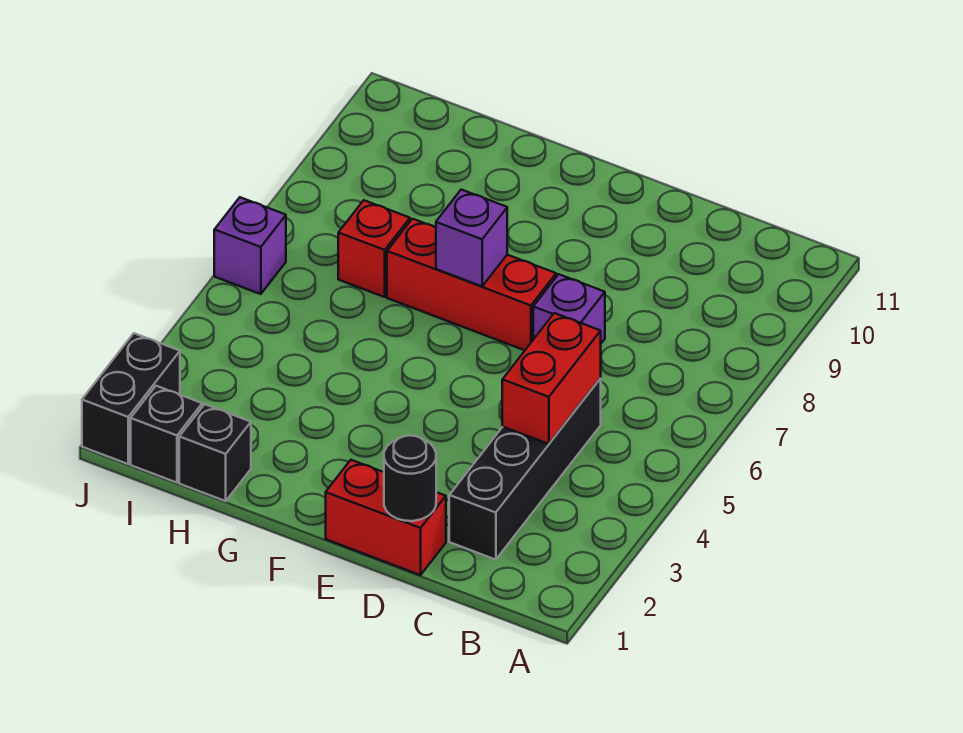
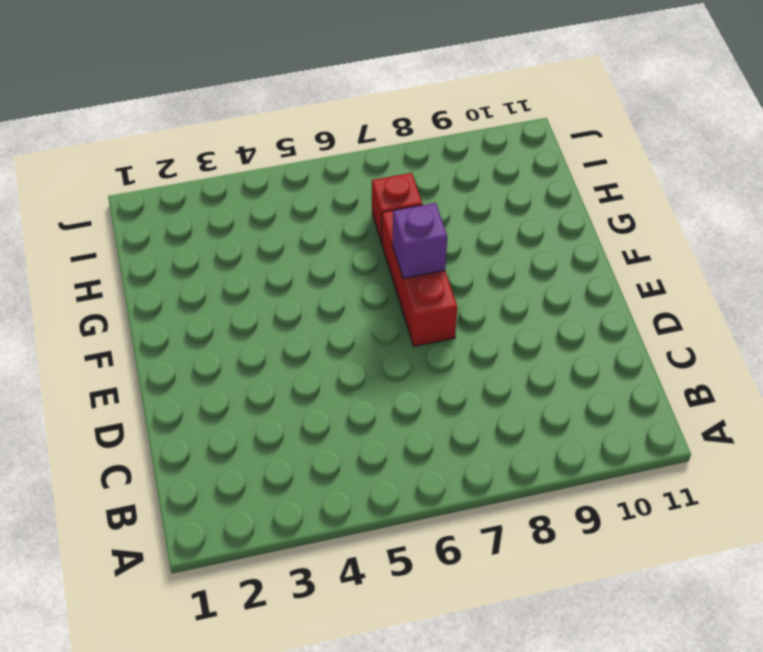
none -> black 1x4 brick [449,379,601,560]
none -> red 1x2 brick [326,460,446,575]
none -> purple 1x1 brick [533,274,605,343]

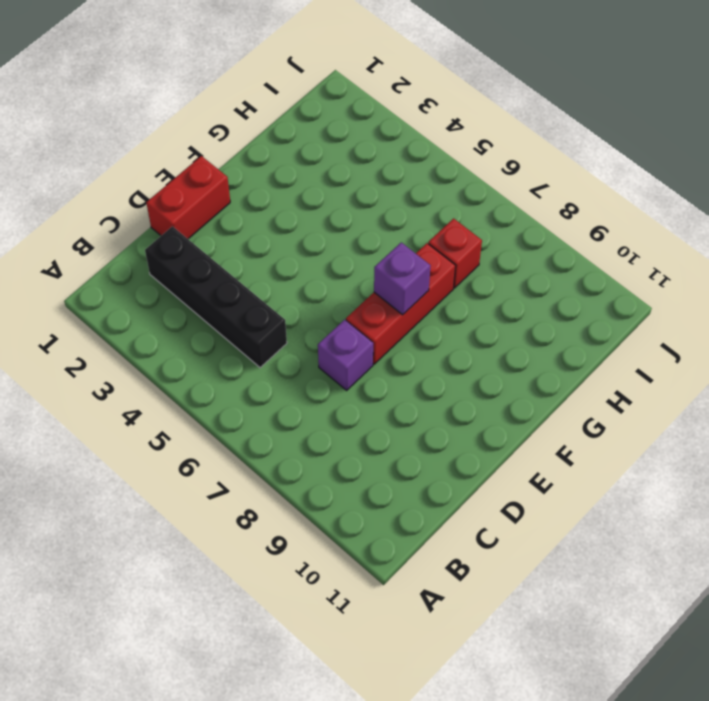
none -> black 1x1 brick [179,404,251,501]
none -> black 1x1 brick [131,386,202,483]
none -> black 1x2 brick [82,333,180,464]

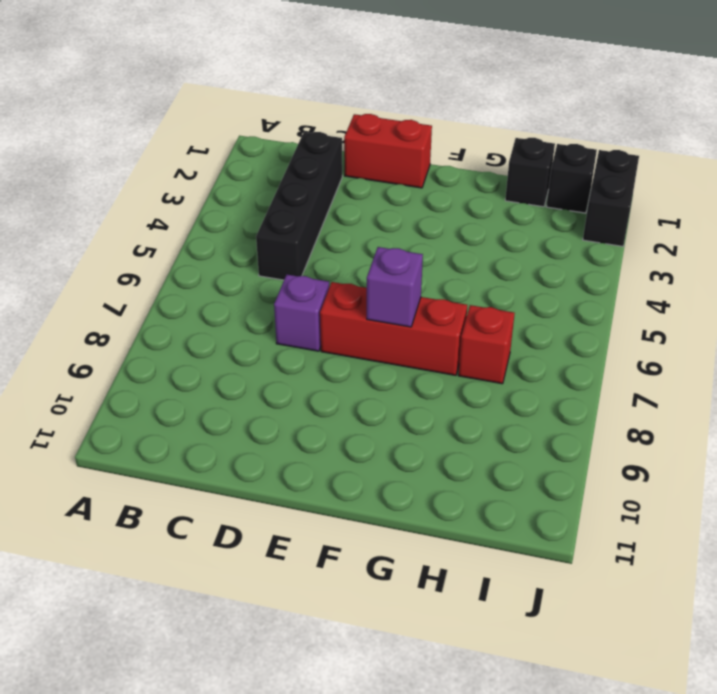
none -> purple 1x1 brick [214,197,286,294]
none -> red 1x2 brick [502,313,601,444]
none -> black 1x1 round brick [384,435,436,521]

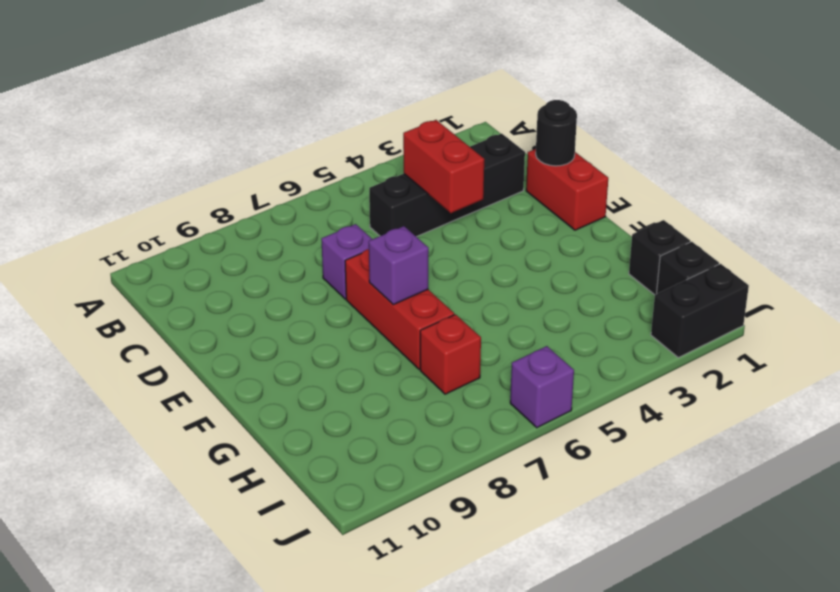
red 1x2 brick [403,120,484,213] -> red 1x2 brick turned to [502,313,601,444]

